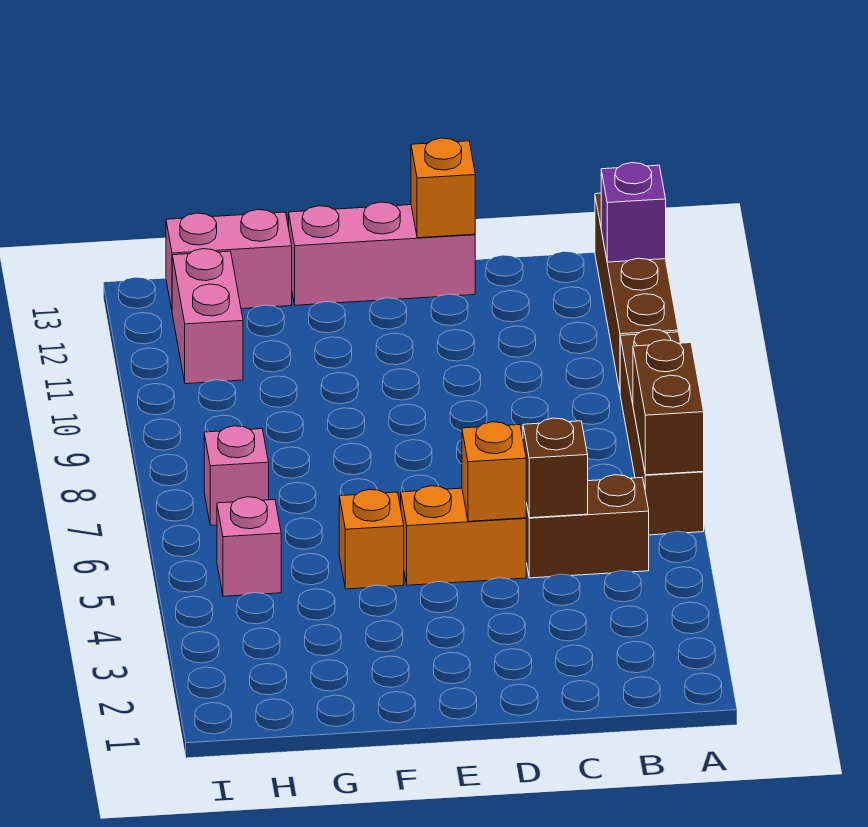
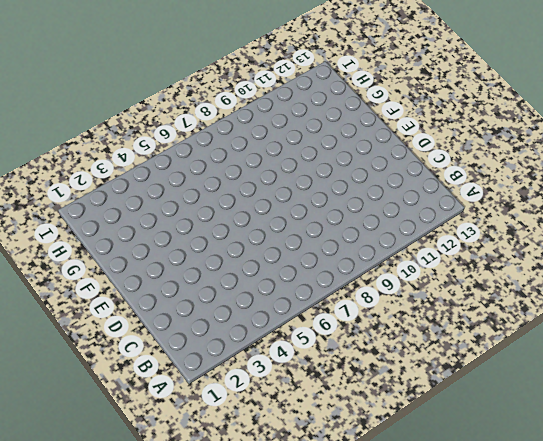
none -> brown 1x4 brick [620,329,704,535]
none -> brown 1x4 brick [595,193,678,391]
none -> brown 1x2 brick [526,475,649,578]

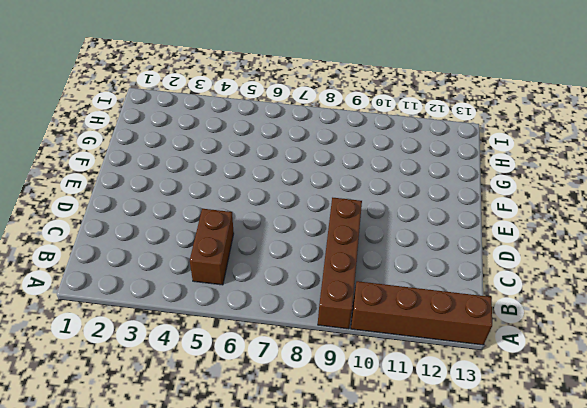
brown 1x4 brick [318,198,362,329] -> brown 1x4 brick turned to [620,329,704,535]
none -> orange 1x2 brick [401,486,526,585]
none -> pink 1x3 brick [289,202,475,305]
none -> orange 1x1 brick [339,490,404,589]

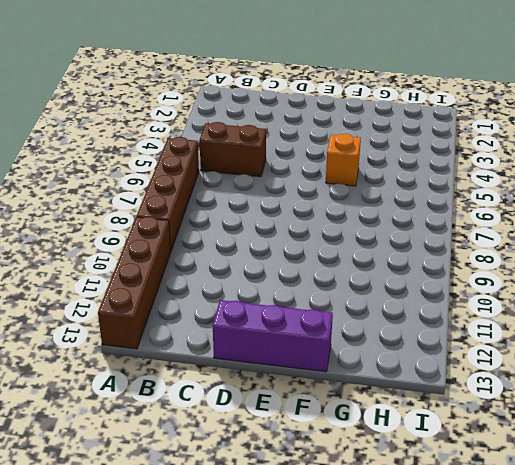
purple 1x3 brick [213,300,333,372] -> pink 1x3 brick [289,202,475,305]
none -> orange 1x2 brick [401,486,526,585]
none -> pink 1x2 brick [166,210,292,309]
none -> pink 1x1 brick [217,497,281,596]

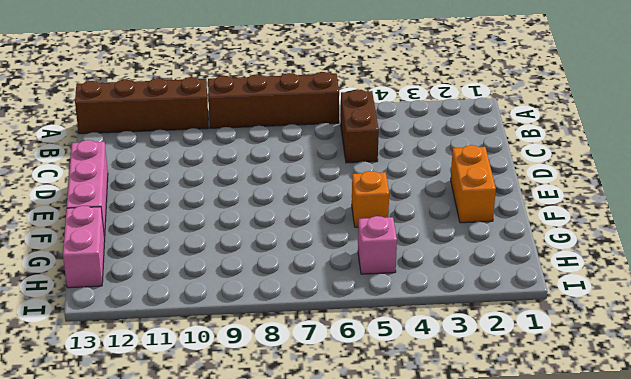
orange 1x2 brick [451,145,496,223] -> orange 1x2 brick moved to [401,486,526,585]
none -> pink 1x1 brick [204,426,269,525]
none -> pink 1x2 brick [172,249,243,384]
none -> brown 1x2 brick [633,340,704,475]

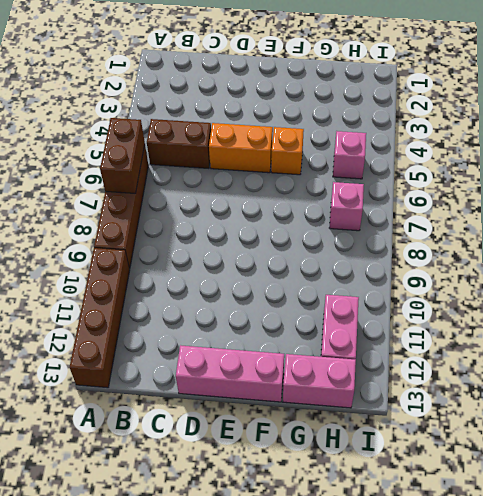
none -> purple 1x1 brick [601,163,666,262]
none -> brown 1x1 brick [523,418,588,518]
none -> orange 1x1 brick [462,422,526,521]

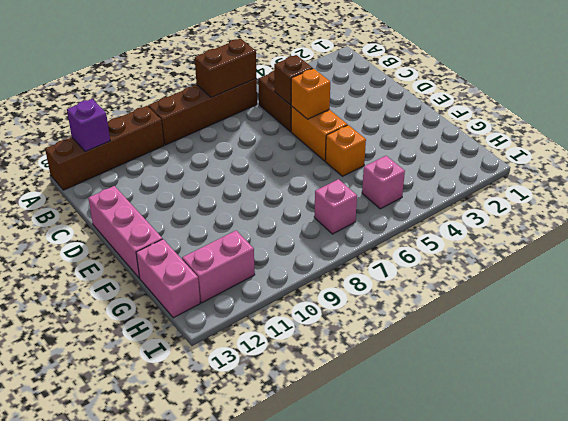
none -> orange 1x1 brick [411,138,475,238]

